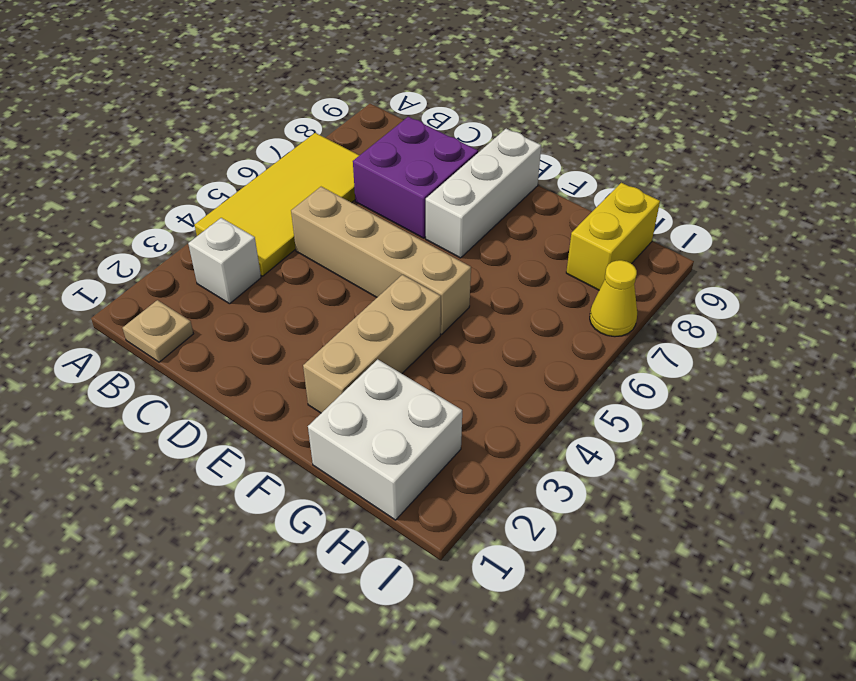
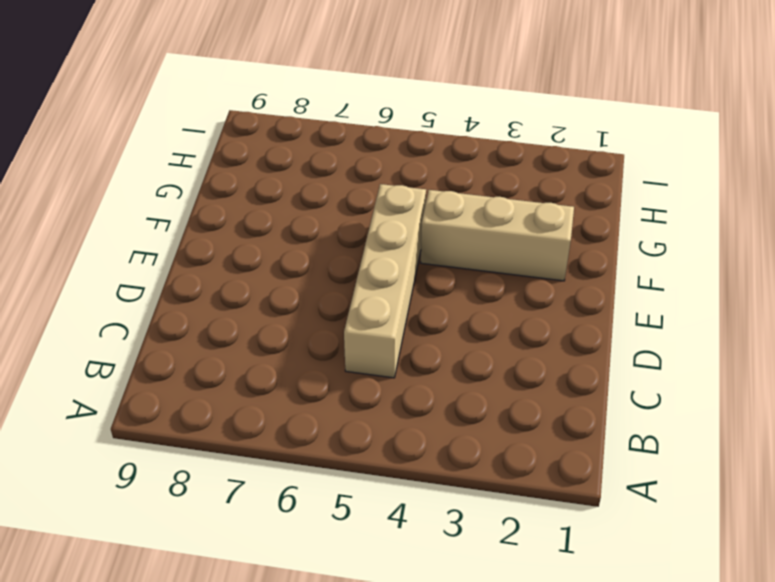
none -> yellow 2x4 tile [195,133,359,276]
none -> tan 1x1 plate [123,300,193,362]

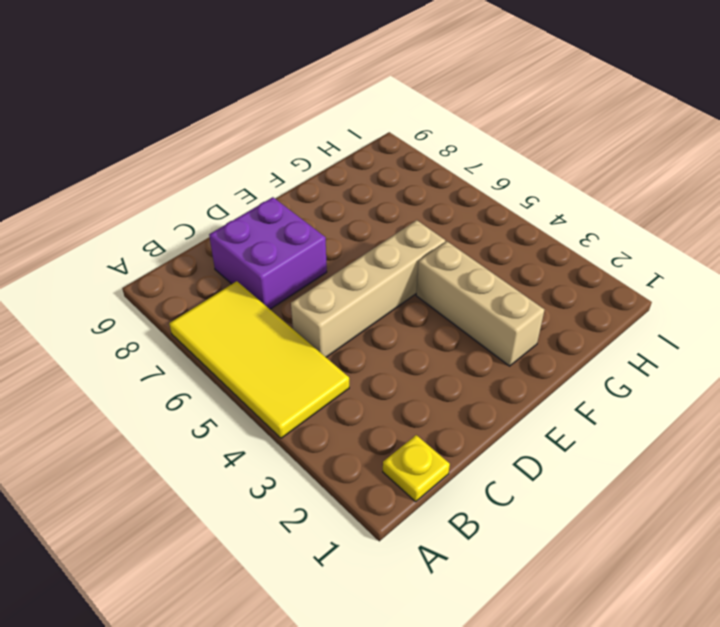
yellow 1x1 plate [383,435,450,502] -> tan 1x1 plate [123,300,193,362]
none -> white 1x1 brick [188,218,261,304]
none -> white 1x3 brick [426,129,541,258]

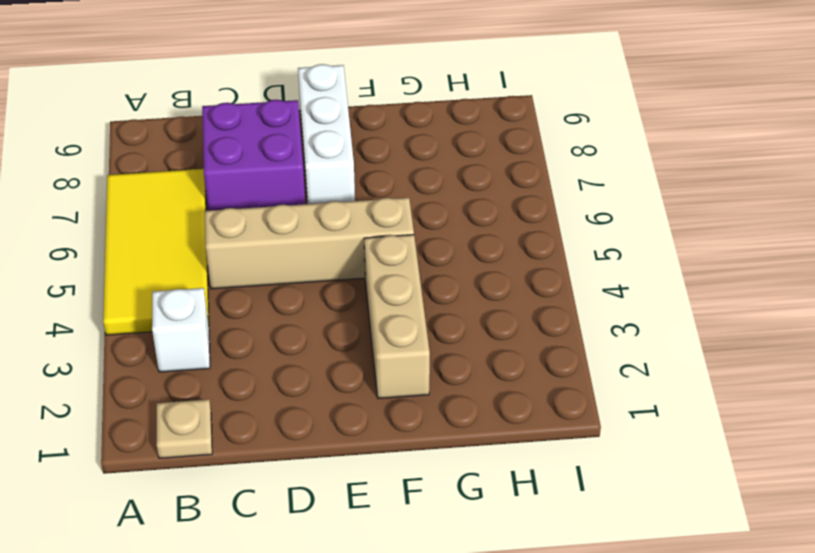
none -> white 2x2 brick [308,359,462,520]
none -> yellow 1x2 brick [566,183,660,290]

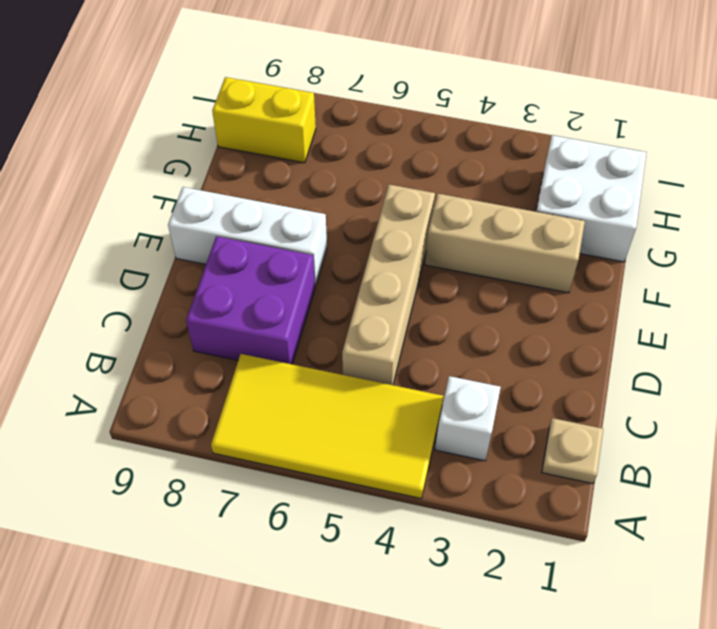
none -> yellow 1x1 cone [590,260,637,337]

